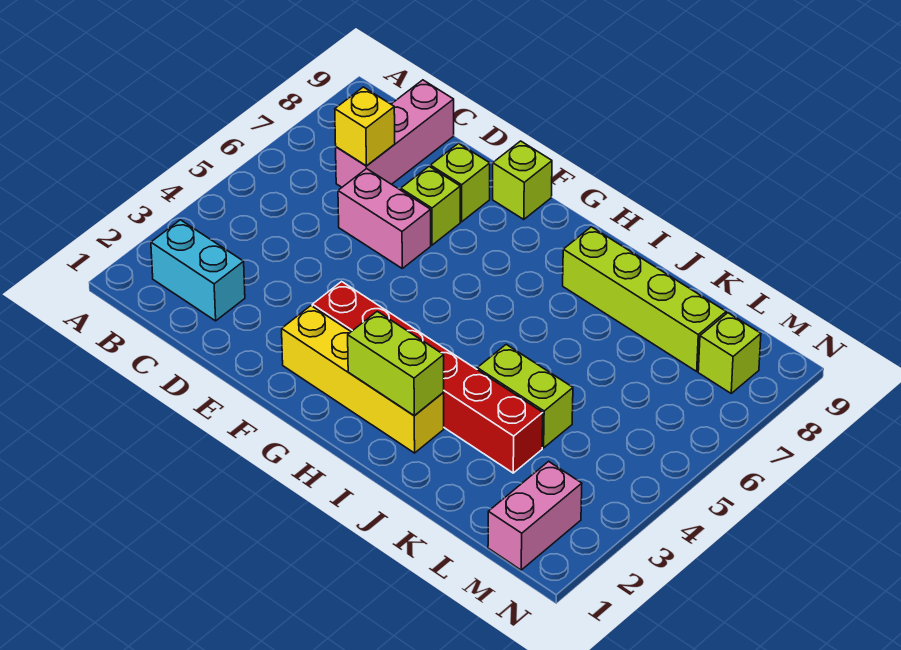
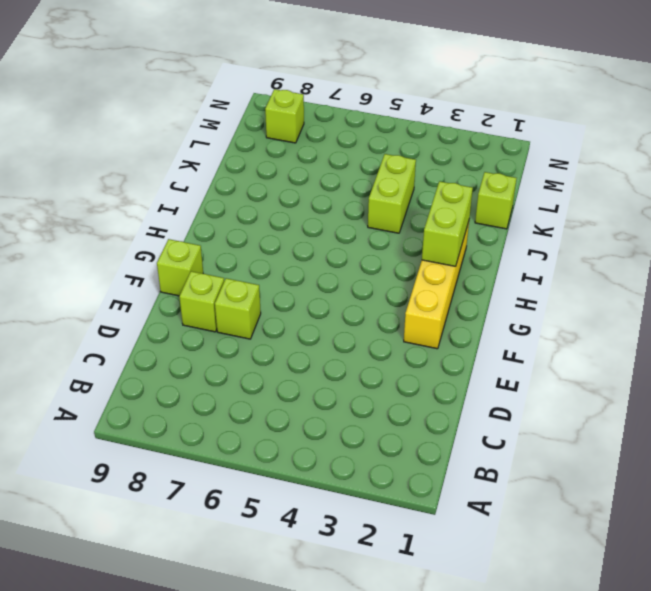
lime 1x1 brick [475,172,517,229] -> none
none -> cyan 1x2 brick [151,220,245,321]
none -> pink 1x3 brick [336,80,454,187]
none -> pink 1x2 brick [338,169,431,268]

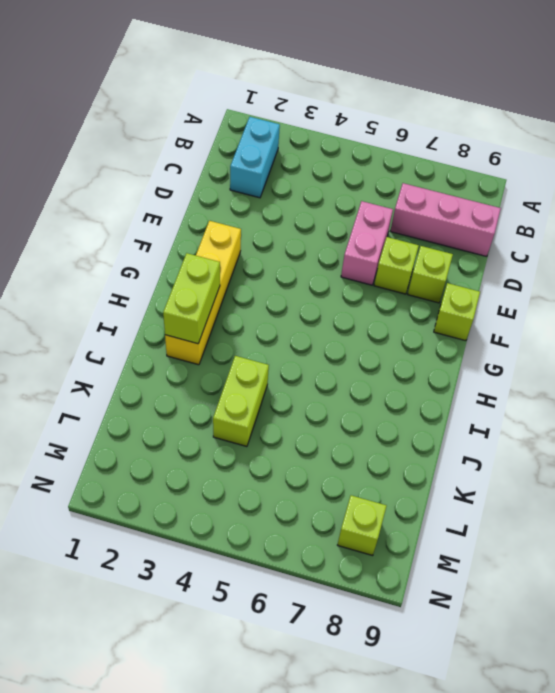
none -> red 1x6 brick [312,282,543,473]
none -> lime 1x4 brick [563,227,726,371]
none -> pink 1x2 brick [488,461,582,570]

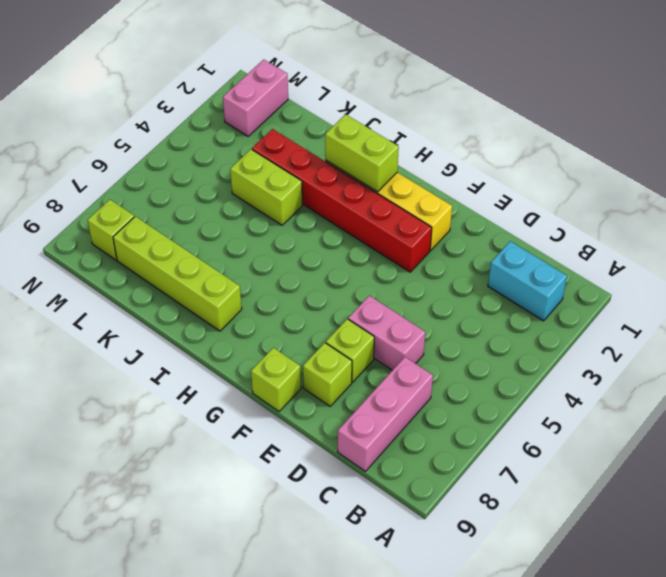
none -> yellow 1x1 brick [335,87,395,166]

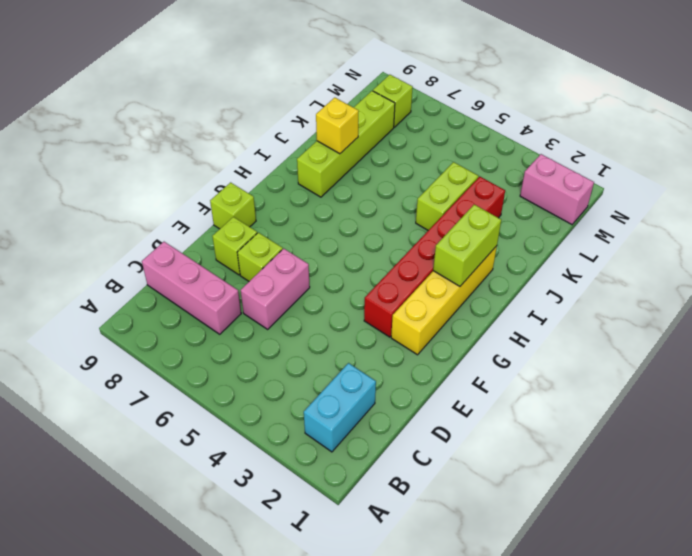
yellow 1x1 brick [316,98,359,154] -> yellow 1x1 brick moved to [335,87,395,166]

